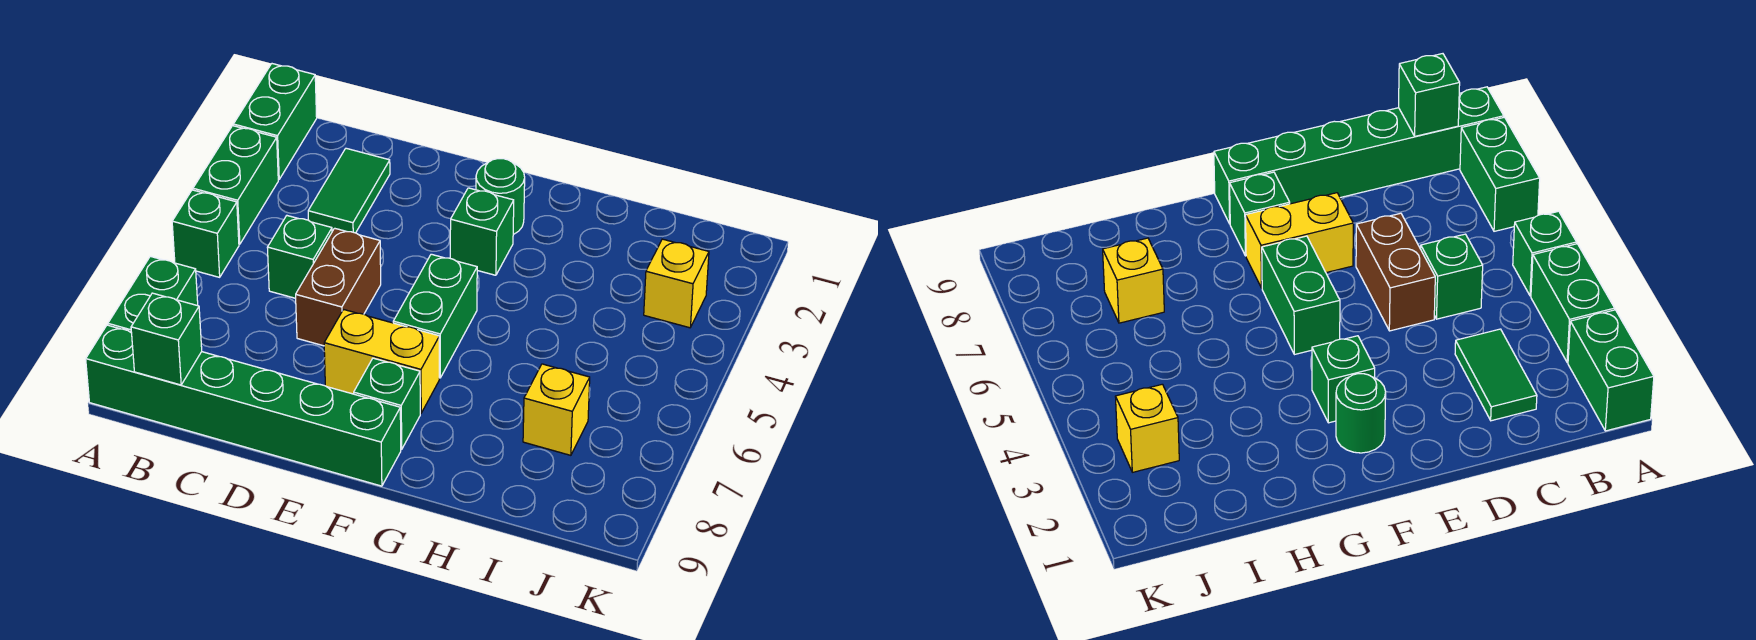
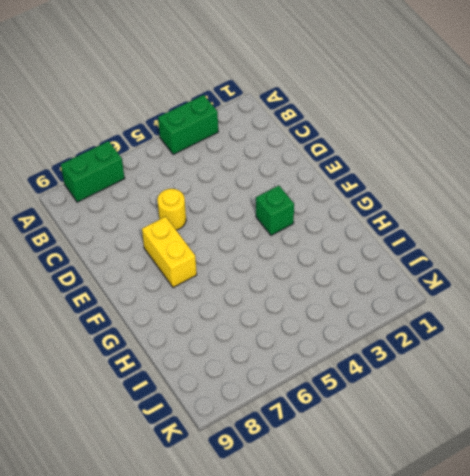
yellow 1x1 round brick [157,189,186,230] -> brown 1x2 brick [296,228,381,346]
none -> green 1x2 brick [233,64,317,180]
none -> green 1x1 brick [172,190,239,277]
none -> green 1x6 brick [86,325,401,486]

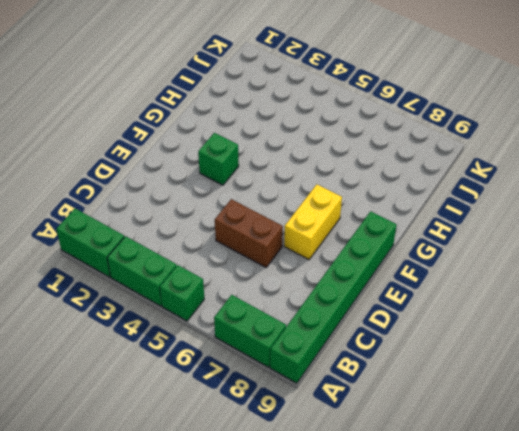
none -> green 1x2 tile [308,148,390,233]
none -> green 1x1 brick [267,216,332,298]
none -> green 1x1 round brick [476,159,525,235]

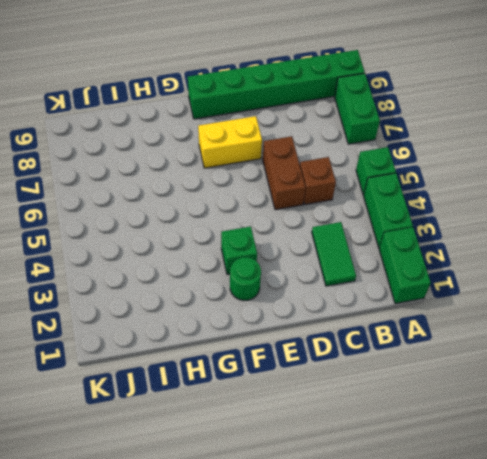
brown 1x1 brick [300,157,336,204] -> green 1x1 brick [267,216,332,298]
none -> green 1x2 brick [393,254,477,378]
none -> green 1x1 brick [354,358,420,449]
none -> yellow 1x1 brick [523,364,590,455]

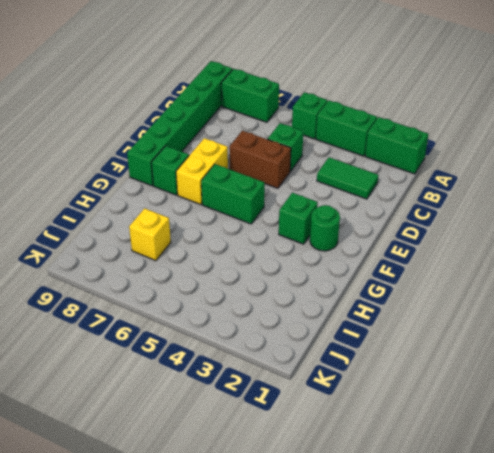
none -> yellow 1x1 brick [644,239,709,328]
none -> green 1x1 brick [131,293,202,385]

